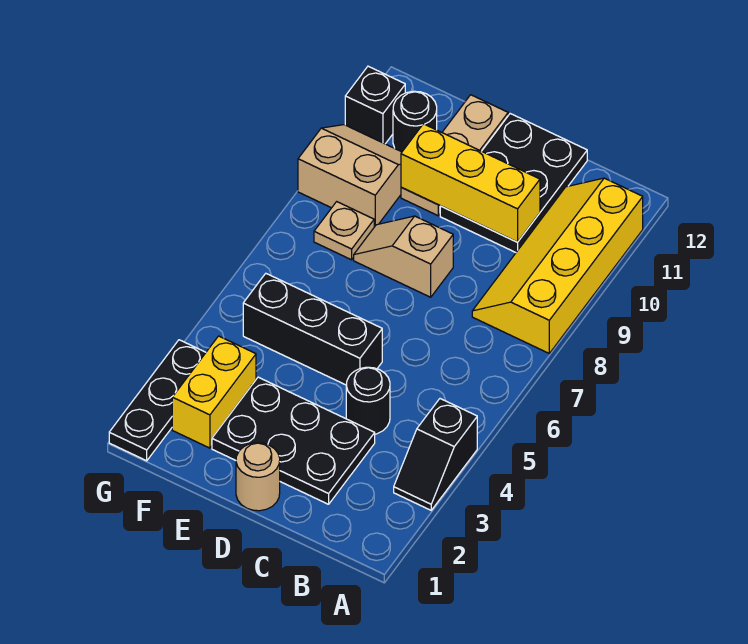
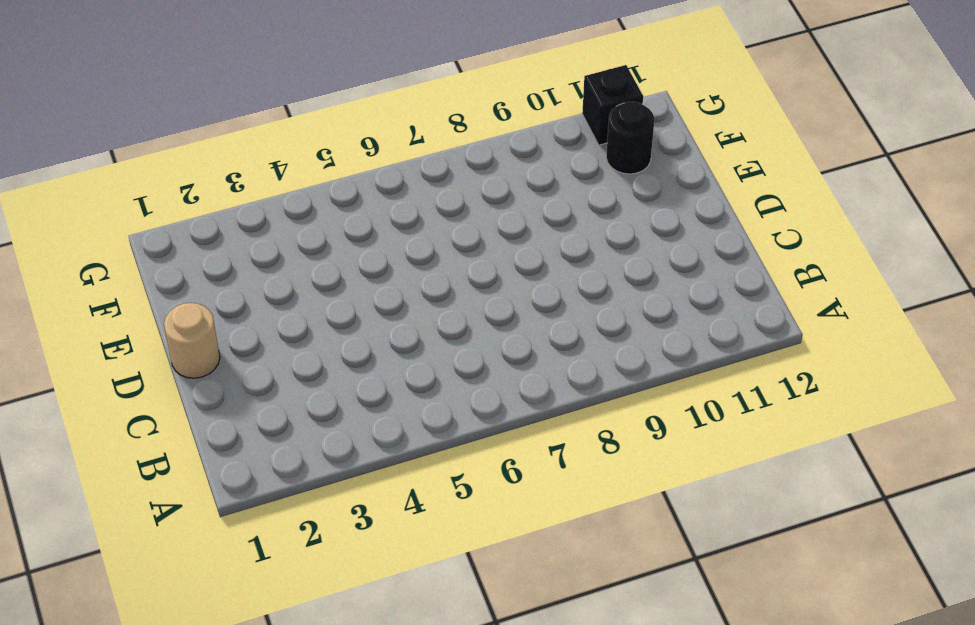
none -> black 1x2 slope [394,399,477,510]
none -> yellow 2x4 slope [472,178,643,353]
none -> black 2x3 plate [212,377,375,504]

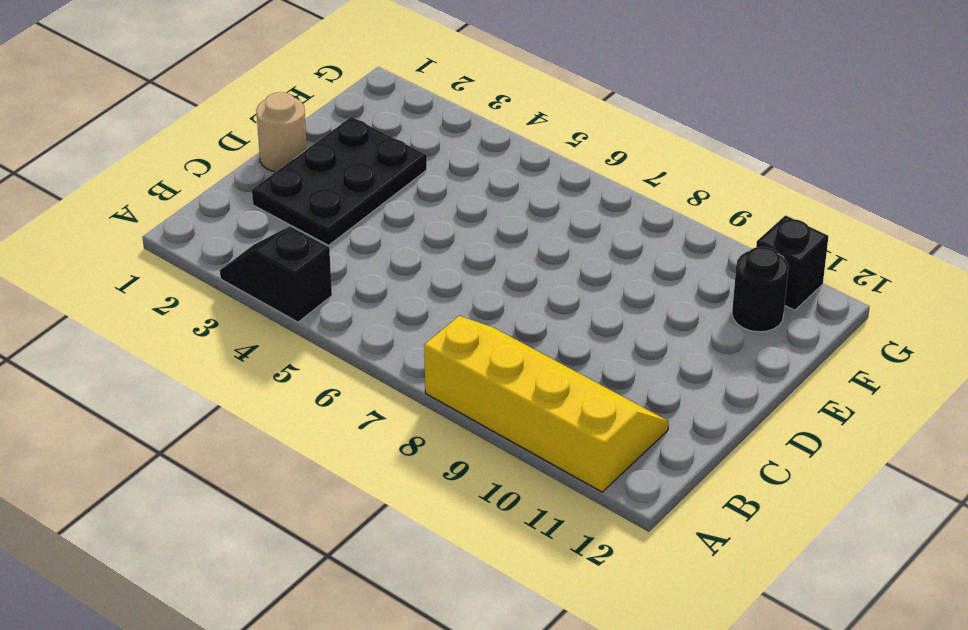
none -> black 1x1 round brick [346,367,390,434]
none -> black 2x3 plate [440,114,587,252]
none -> black 1x3 brick [243,274,382,385]

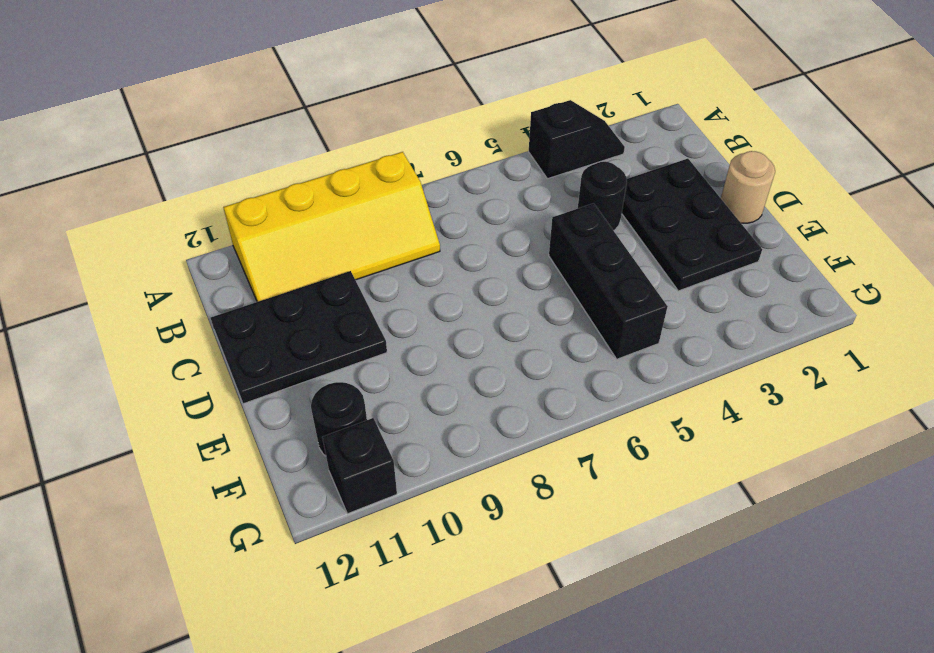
none -> tan 1x2 slope [354,216,453,297]
none -> tan 1x3 plate [401,95,508,216]
none -> yellow 1x2 brick [172,336,256,448]

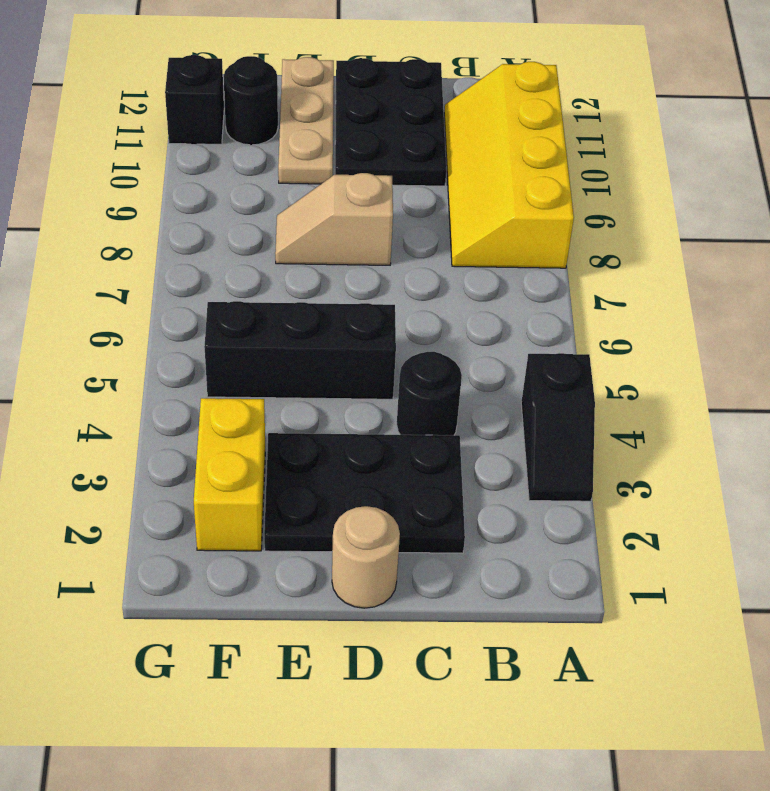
none -> tan 1x1 plate [314,202,374,260]
none -> tan 2x2 slope [298,125,402,227]
none -> black 1x3 plate [109,340,206,461]

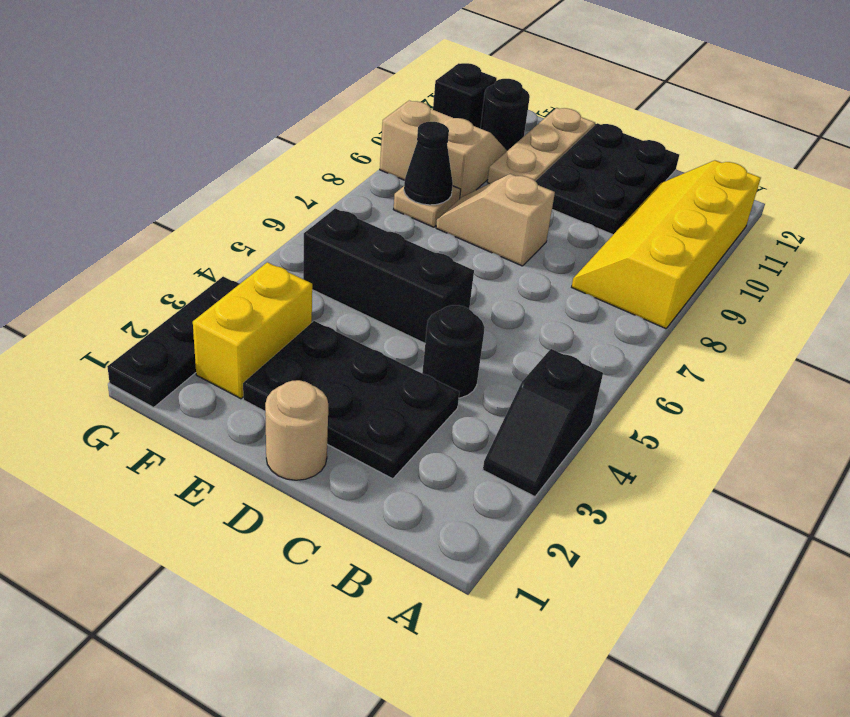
black 1x1 cone [404,122,453,205] -> none
none -> yellow 1x3 brick [401,124,540,242]

